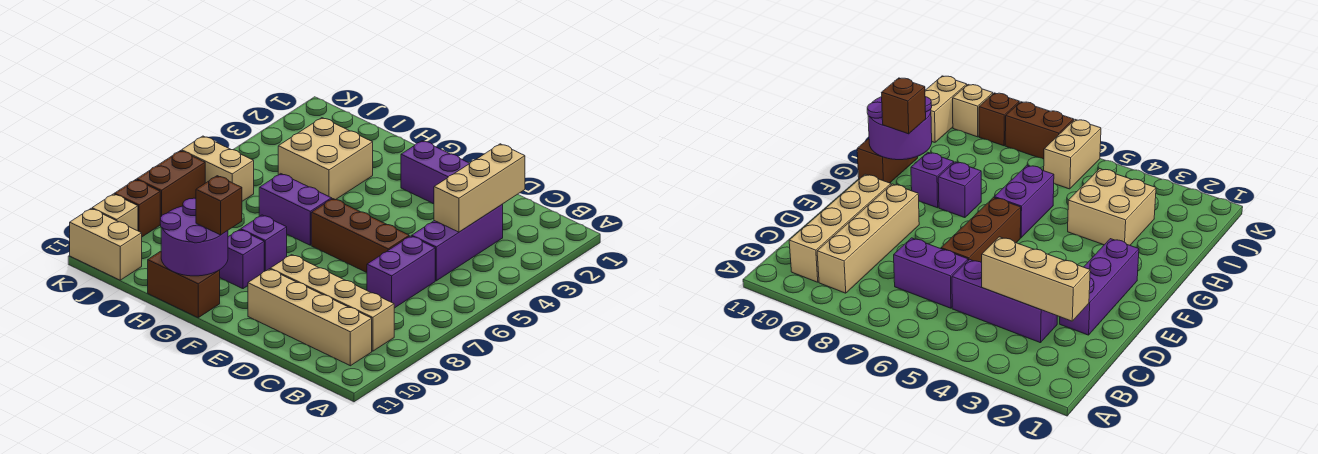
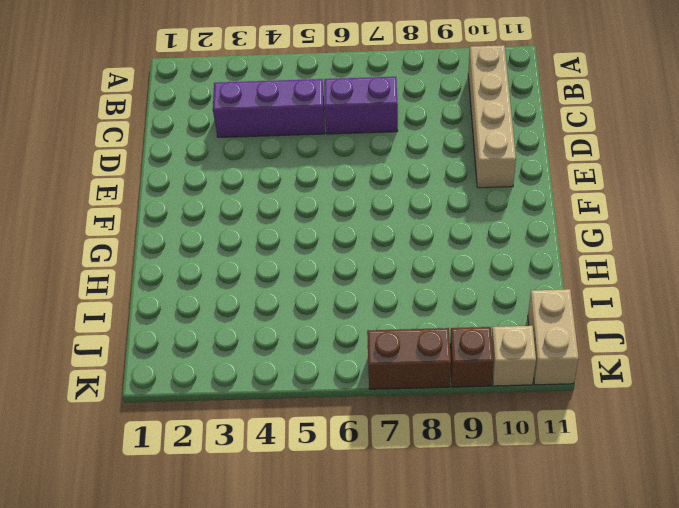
none -> tan 1x4 brick [270,255,394,351]
none -> purple 1x3 brick [401,141,470,204]
none -> brown 1x3 brick [311,199,409,273]

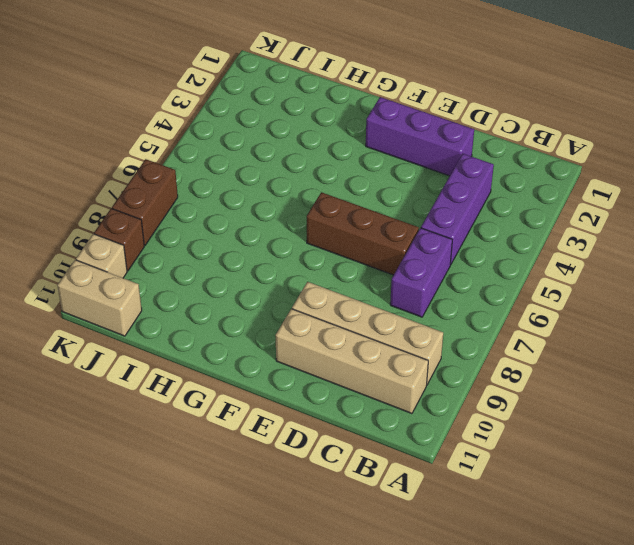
none -> purple 1x2 brick [259,174,332,245]
none -> purple 1x1 brick [241,215,287,271]
none -> purple 1x1 brick [219,230,264,289]

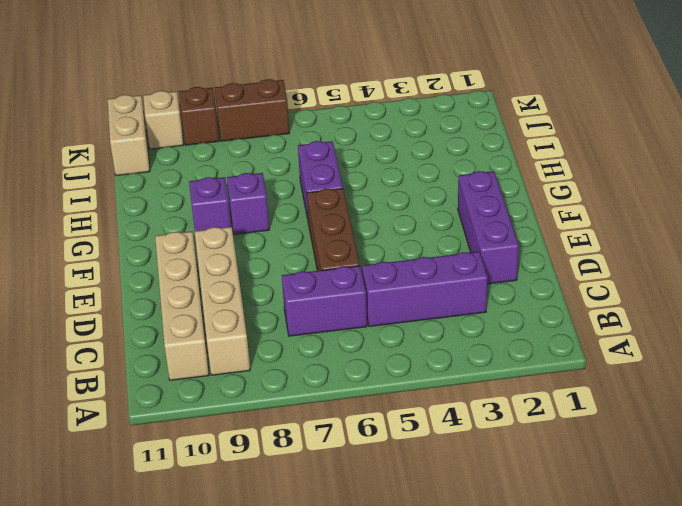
none -> brown 1x2 brick [148,251,220,318]
none -> tan 2x2 brick [278,118,373,200]
none -> tan 1x2 brick [182,136,254,201]

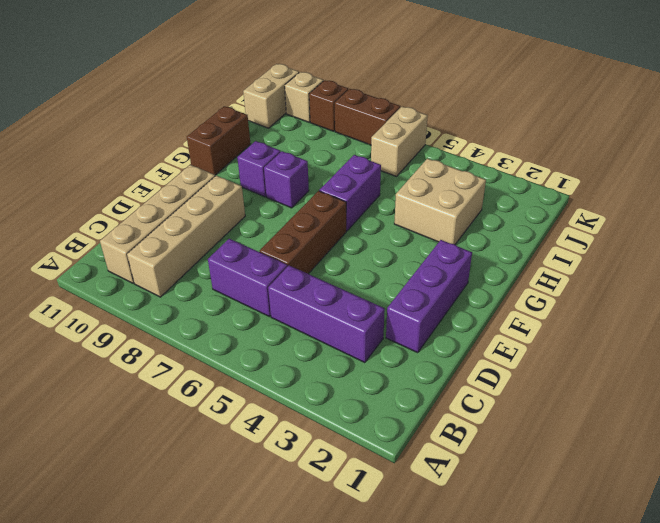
none -> tan 1x3 brick [434,144,525,232]
none -> purple 2x2 round brick [160,198,228,276]
none -> brown 1x1 brick [196,176,242,235]

